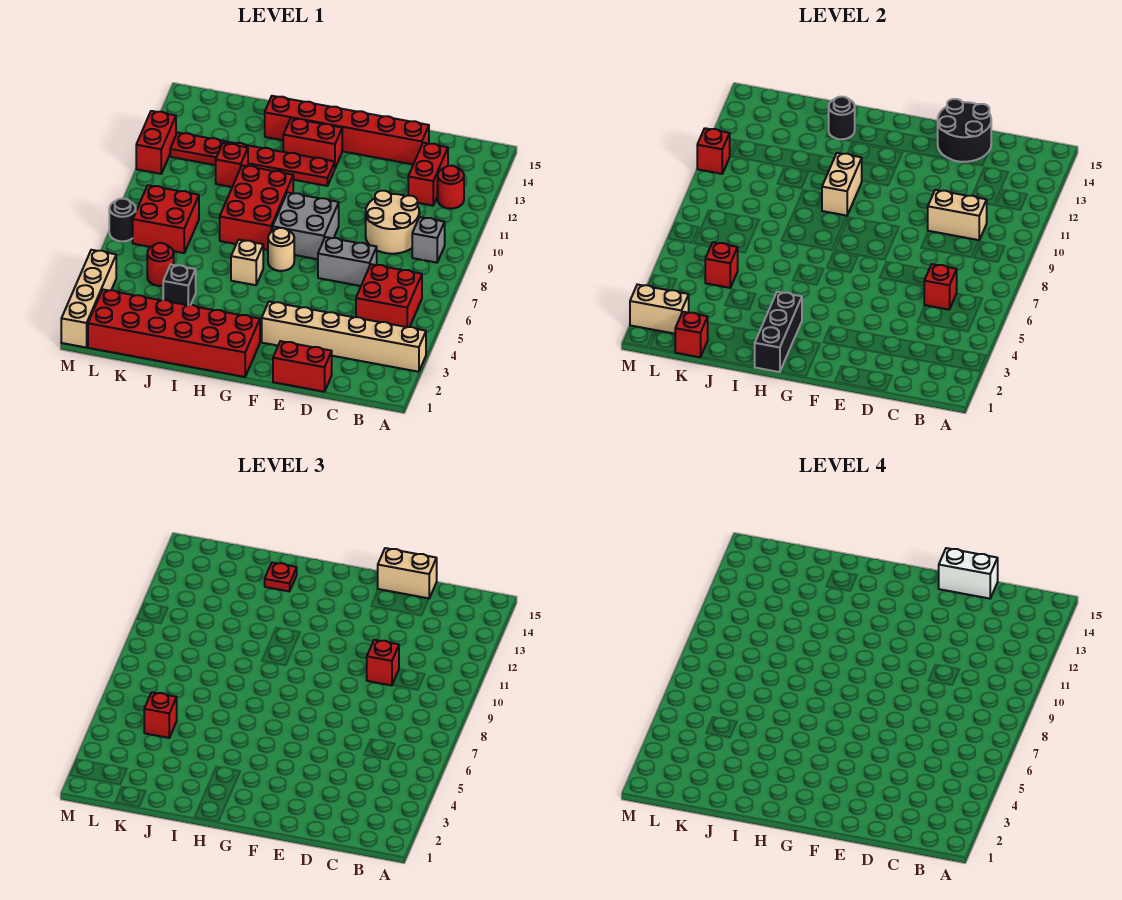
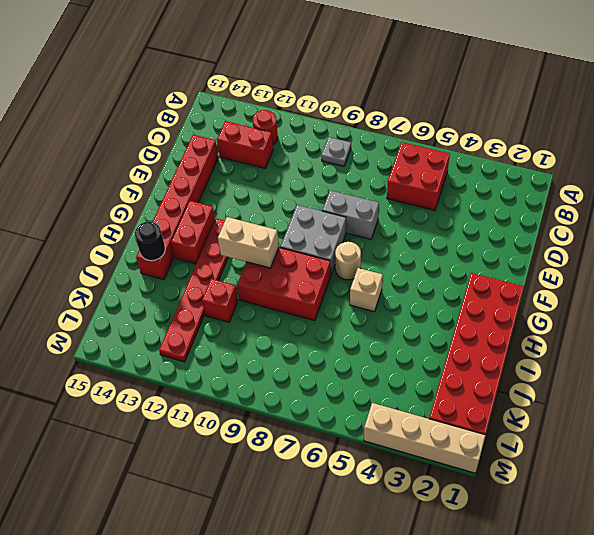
grey 1x1 plate [321,137,351,166] -> grey 1x1 brick [412,217,445,263]
grey 1x2 brick [322,190,379,239] -> grey 1x2 brick turned to [318,237,377,286]
none -> tan 1x6 brick [262,302,426,372]
none -> tan 2x2 round brick [366,191,419,254]
none -> red 1x2 brick [273,341,332,392]
none -> black 1x1 brick [163,265,196,305]

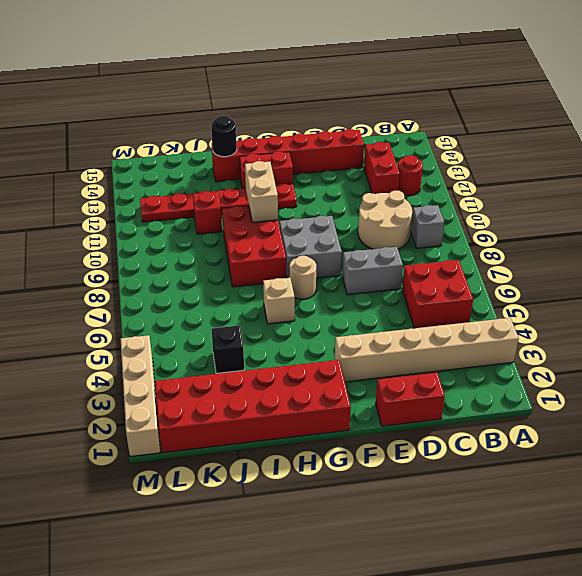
none -> red 1x1 round brick [147,243,174,286]
none -> red 2x2 brick [133,185,199,253]
none -> black 1x1 round brick [109,199,136,241]
none -> red 1x2 brick [136,111,176,174]

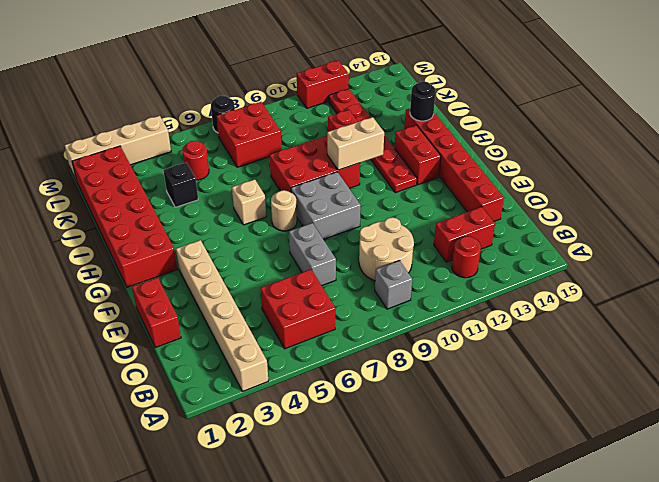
none -> red 1x1 brick [924,264,957,310]
none -> tan 1x2 brick [928,190,987,240]
none -> black 2x2 round brick [938,99,991,162]
none -> black 1x3 brick [755,292,802,372]

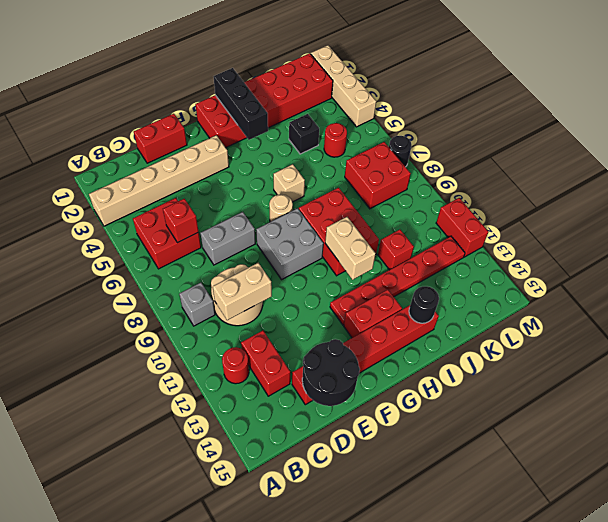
none -> red 1x1 brick [675,312,708,357]
none -> red 1x1 brick [705,242,738,288]
none -> tan 1x2 brick [630,285,689,334]
none -> red 1x1 brick [697,128,730,174]

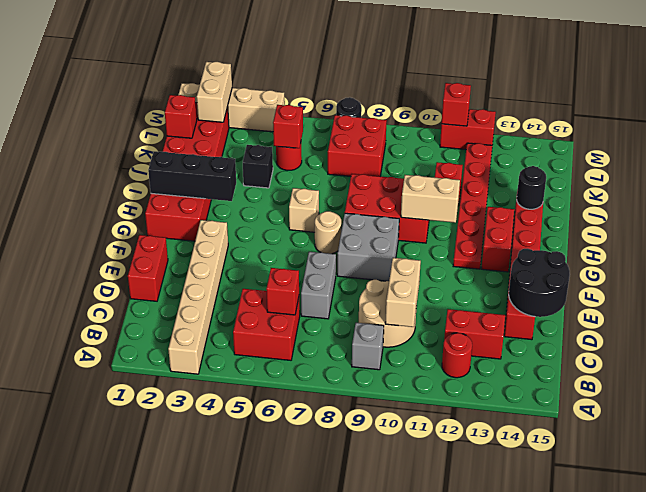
none -> red 1x1 brick [367,640,399,685]
none -> tan 1x2 brick [378,548,437,598]
none -> red 1x1 plate [265,562,297,591]
none -> red 1x1 brick [144,692,177,738]

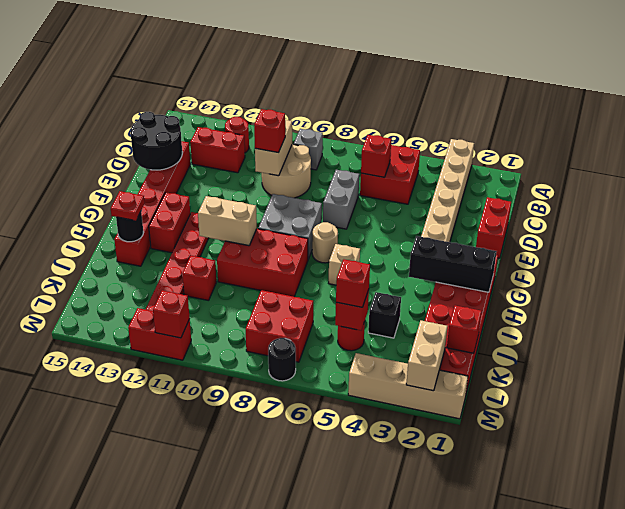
none -> tan 1x2 brick [378,548,437,598]
none -> white 1x2 brick [939,548,998,599]

